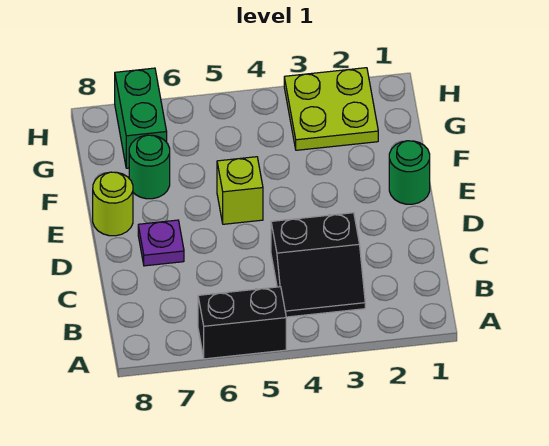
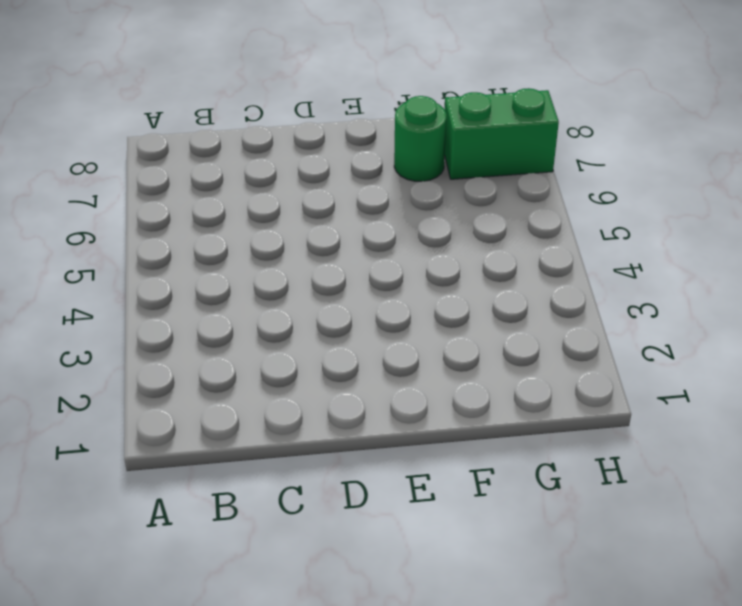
none -> black 1x2 brick [198,287,286,359]
none -> black 2x2 slope [271,213,365,317]

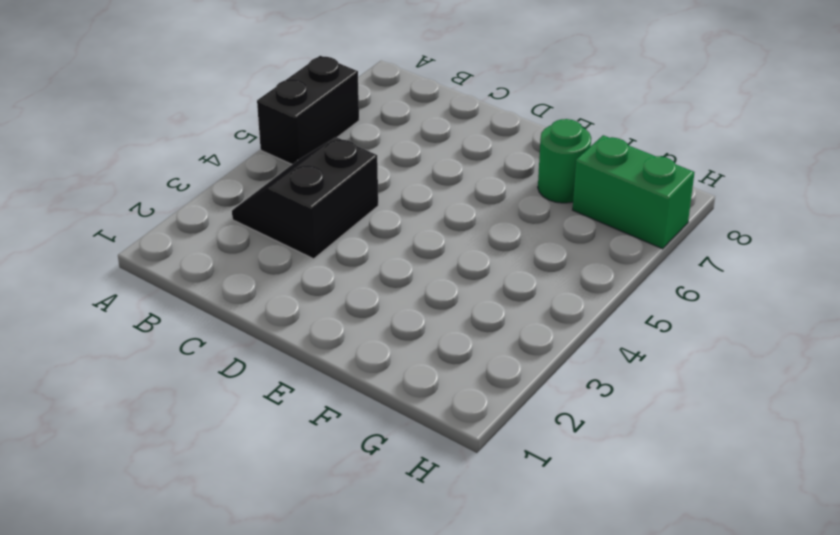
none -> purple 1x1 plate [138,220,184,266]
none -> green 1x1 round brick [389,141,430,204]

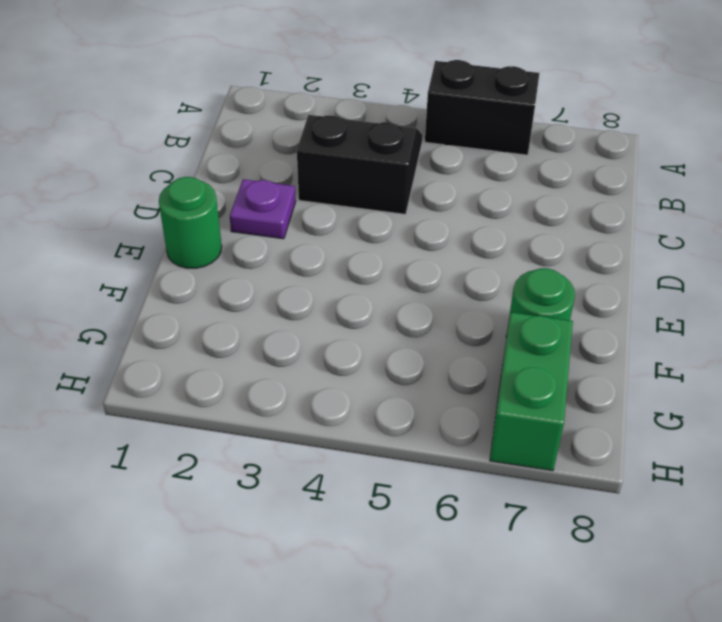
purple 1x1 plate [230,179,296,239] -> purple 1x1 plate moved to [138,220,184,266]
none -> lime 1x1 brick [217,157,263,224]
none -> lime 1x1 round brick [93,172,133,236]

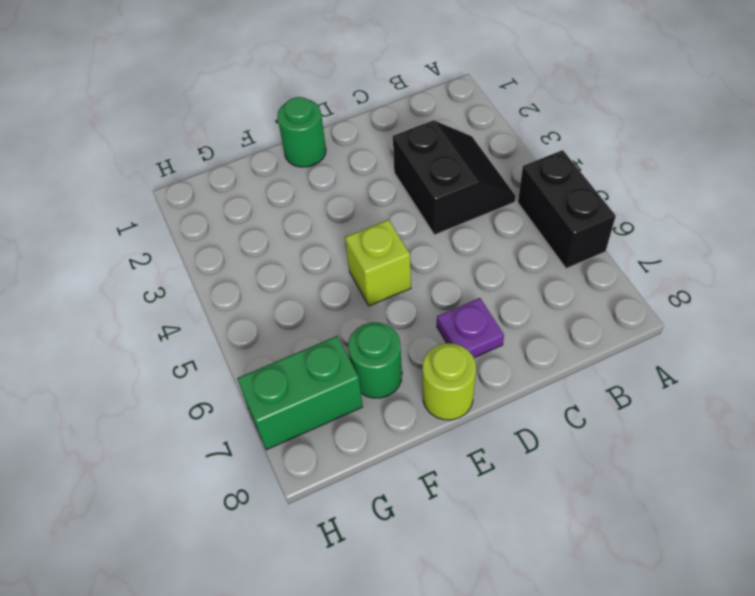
none -> lime 2x2 plate [284,68,378,150]

